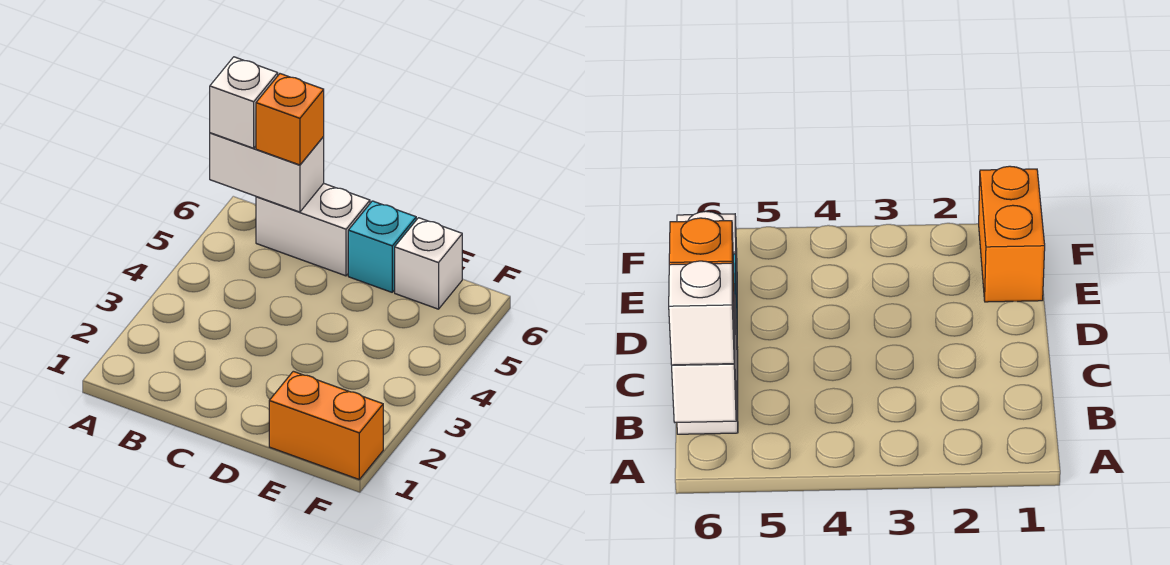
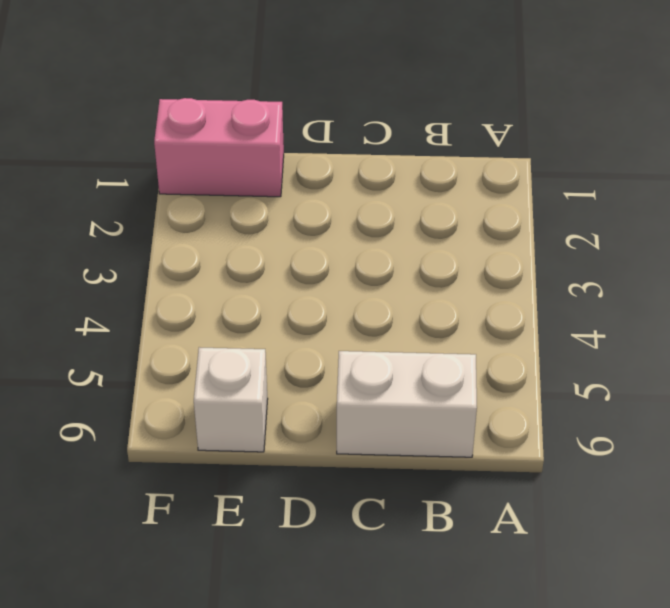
pink 1x2 brick [154,98,284,197] -> orange 1x2 brick [269,371,383,479]
none -> cyan 1x1 brick [348,201,416,292]
none -> white 1x2 brick [210,133,324,212]

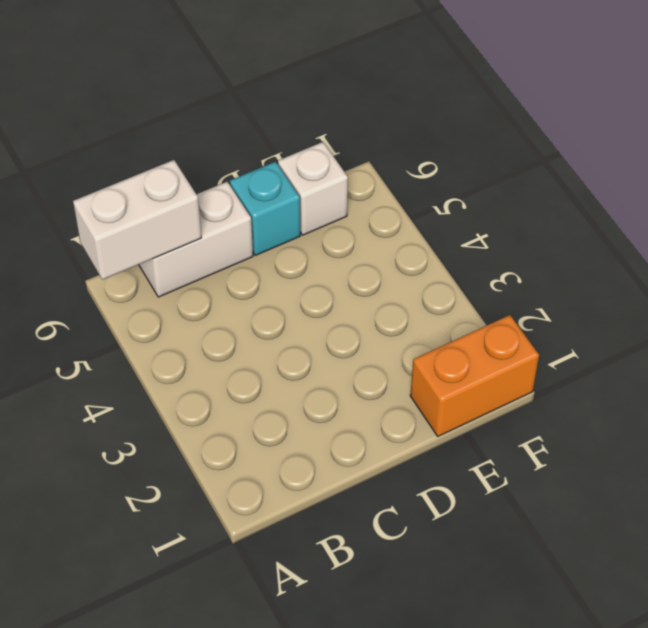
none -> white 1x1 brick [210,57,278,148]
none -> orange 1x1 brick [256,74,324,165]

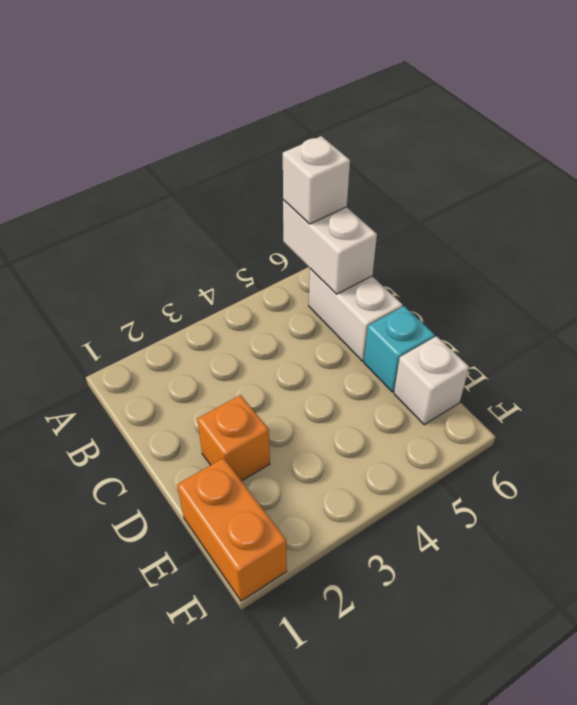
orange 1x1 brick [197,395,270,481] -> orange 1x1 brick moved to [256,74,324,165]

